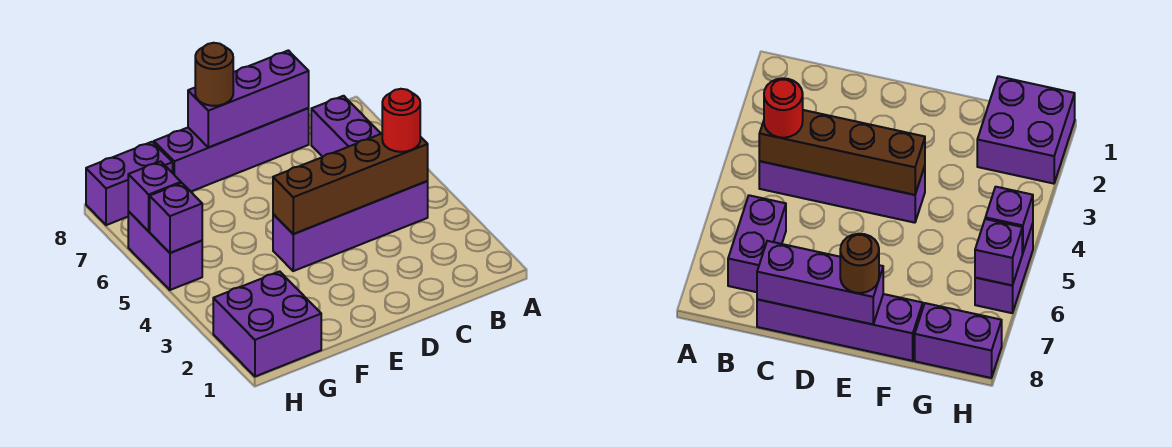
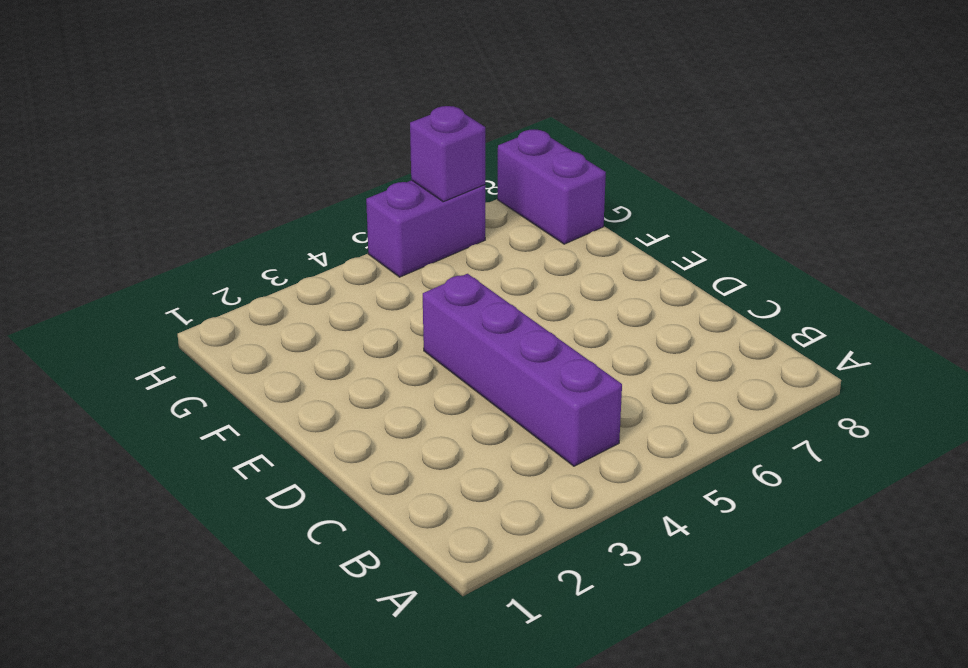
none -> purple 1x2 brick [311,96,381,157]
none -> purple 1x4 brick [154,108,309,191]
none -> purple 2x2 brick [213,271,321,377]

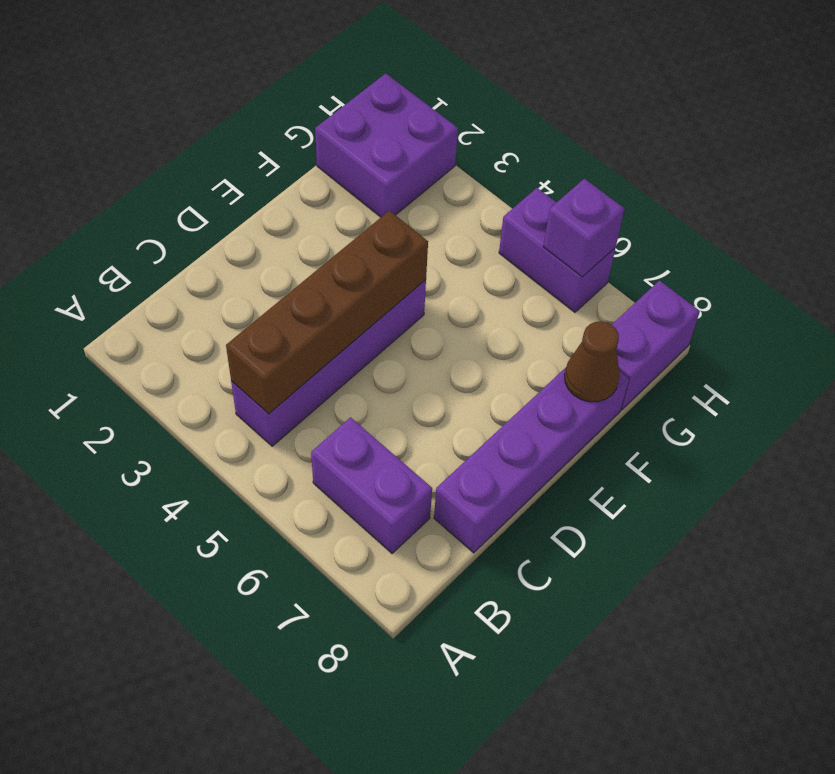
brown 1x1 cone [565,321,620,402] -> none
none -> purple 1x3 brick [188,50,309,148]
none -> purple 1x1 brick [150,183,202,253]
none -> red 1x1 round brick [382,89,420,152]

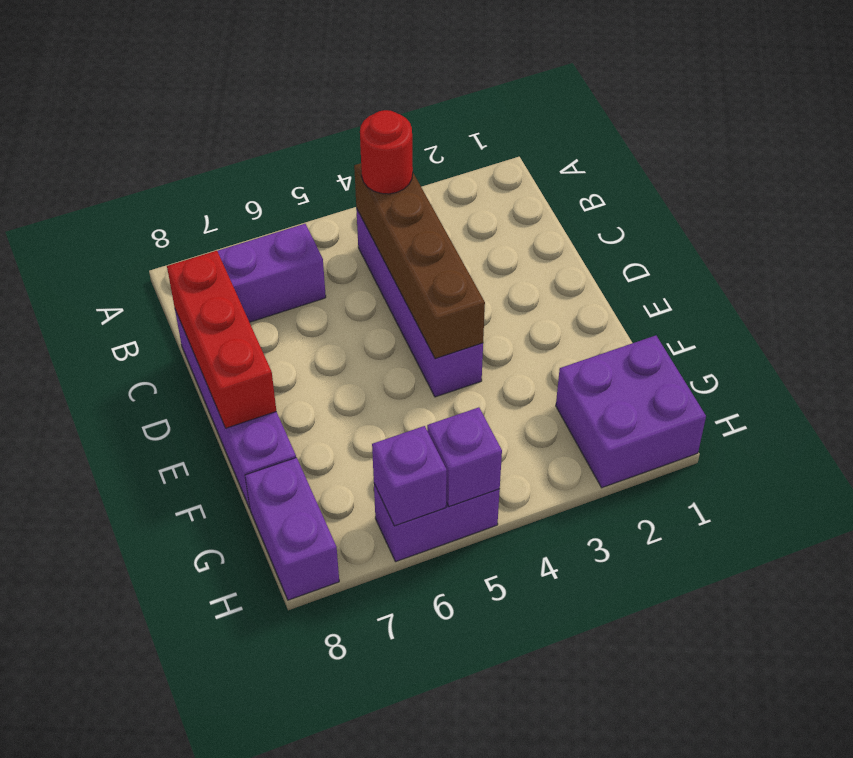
red 1x3 brick [167,251,276,428] -> purple 1x3 brick [188,50,309,148]
none -> brown 1x1 round brick [195,43,233,106]

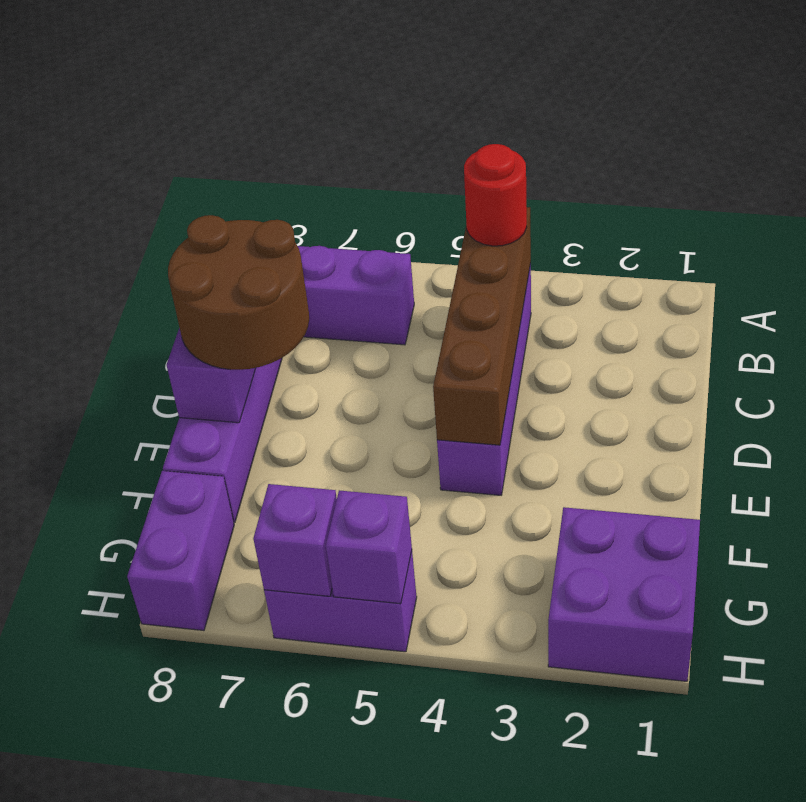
brown 2x2 round brick [168,215,309,370] -> brown 1x1 round brick [195,43,233,106]

